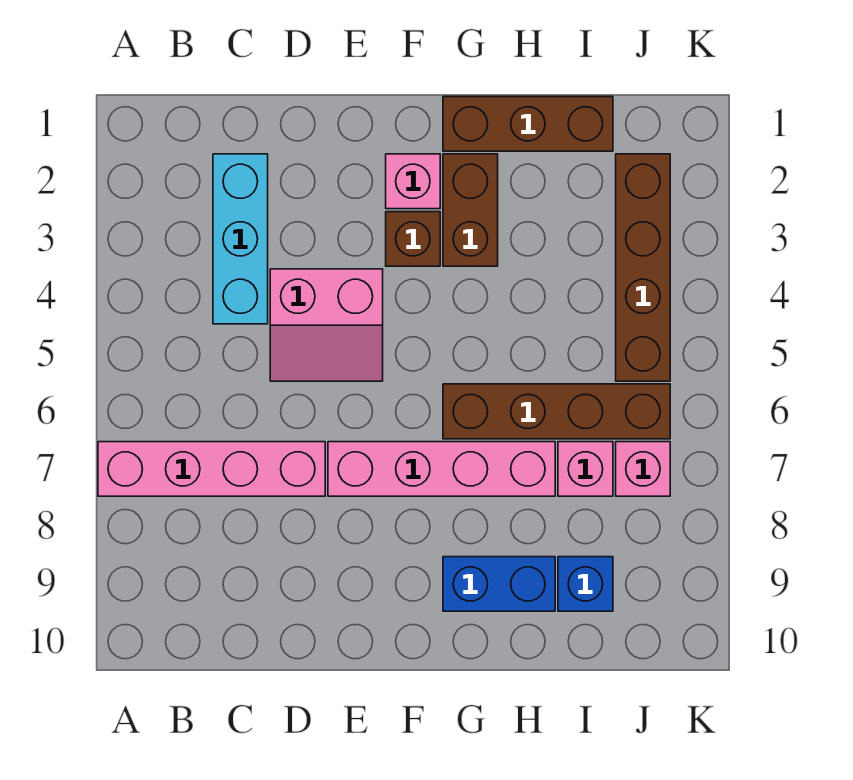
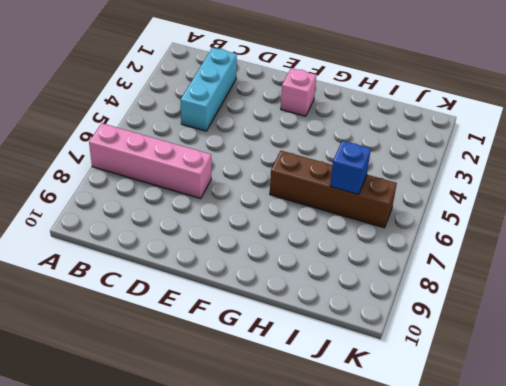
blue 1x1 brick [330,141,371,195] -> blue 1x1 brick moved to [558,557,613,611]
none -> pink 2x2 slope [270,269,383,381]
none -> pink 1x4 brick [328,442,555,496]
none -> brown 1x1 brick [386,212,440,266]

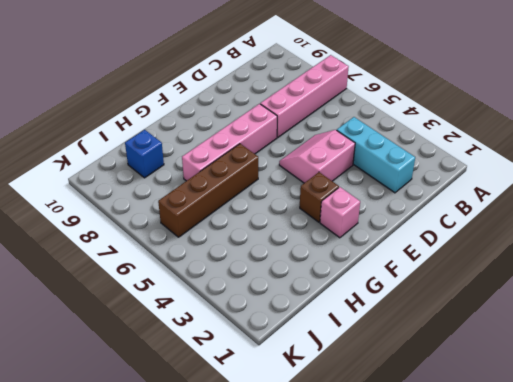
none -> brown 1x3 brick [443,97,613,151]
none -> brown 1x2 brick [443,154,498,266]
none -> blue 1x2 brick [443,557,555,611]

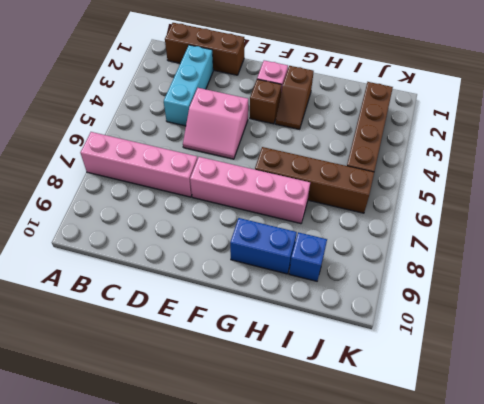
brown 1x3 brick [165,23,244,75] -> brown 1x3 brick moved to [443,97,613,151]
brown 1x2 slope [275,66,314,129] -> brown 1x2 brick [443,154,498,266]
none -> pink 1x1 brick [558,442,613,496]
none -> pink 1x1 brick [616,442,670,496]

